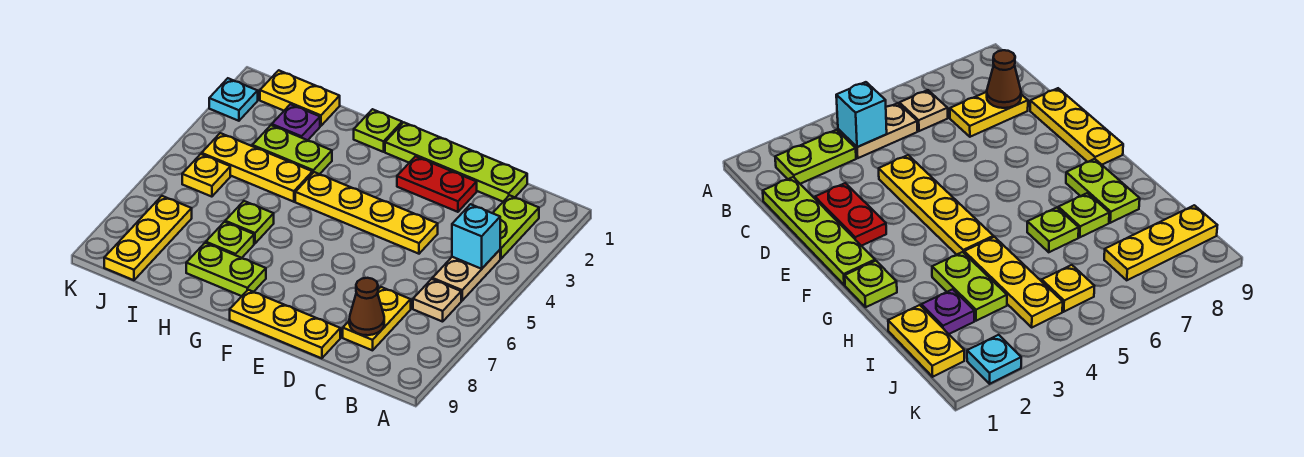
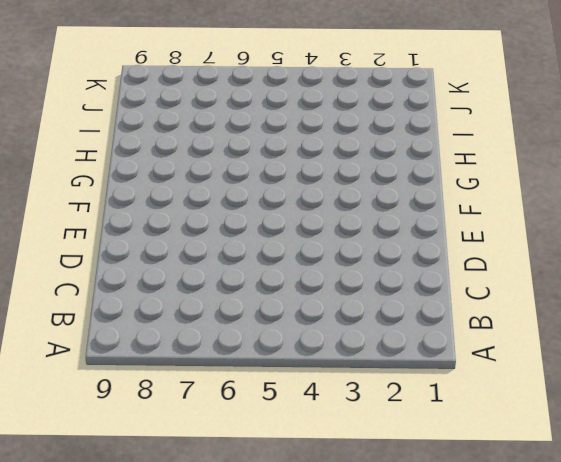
none -> lime 1x2 plate [493,195,539,259]
none -> tan 1x2 plate [432,250,500,301]
none -> tan 1x1 plate [413,279,461,322]

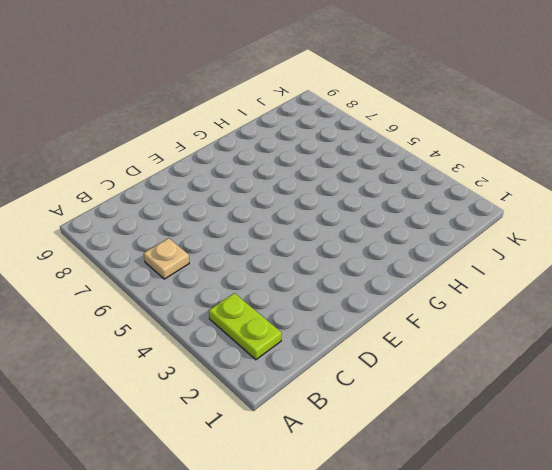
none -> tan 1x2 plate [432,250,500,301]
none -> lime 1x4 plate [385,122,527,202]
none -> yellow 1x2 plate [343,287,411,350]

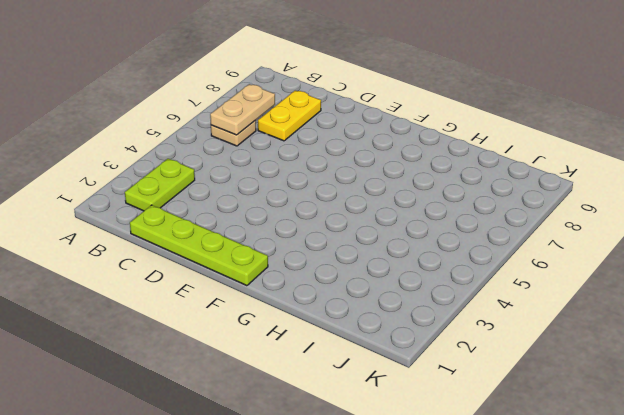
tan 1x2 plate [210,84,275,135] -> tan 1x2 plate moved to [432,250,500,301]
none -> red 1x2 plate [397,156,477,212]
none -> yellow 1x4 plate [295,172,438,254]
none -> yellow 1x3 plate [230,290,340,358]

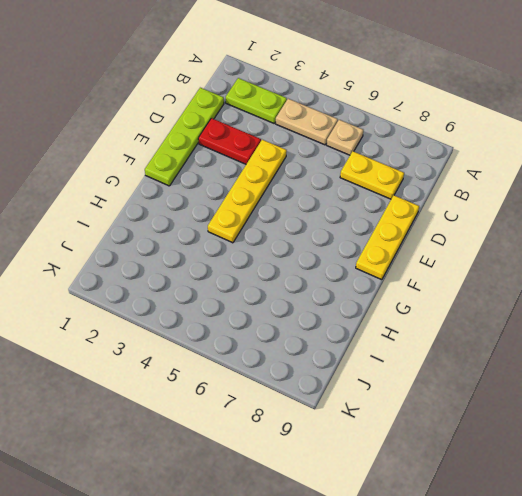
red 1x2 plate [198,118,261,164] -> red 1x2 plate turned to [397,156,477,212]
none -> lime 1x1 plate [354,109,402,152]
none -> lime 1x2 plate [186,243,266,296]
none -> lime 1x2 plate [252,125,332,174]

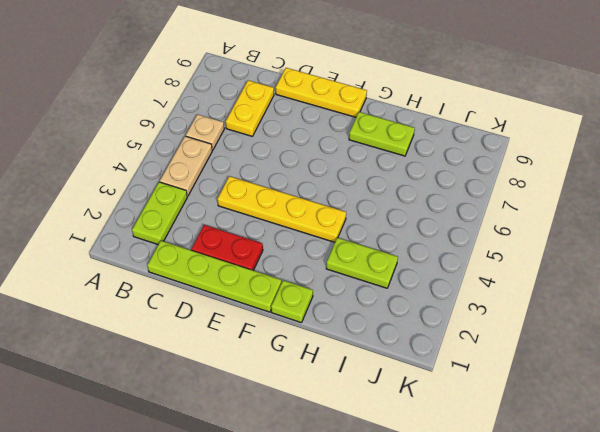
none -> yellow 1x3 plate [202,133,312,202]
none -> lime 1x1 plate [225,201,274,244]
none -> lime 1x1 plate [206,222,254,258]

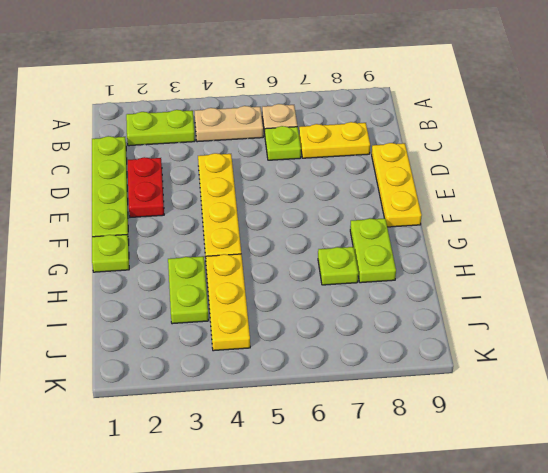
lime 1x1 plate [265,126,301,160] -> lime 1x1 plate moved to [225,201,274,244]
none -> yellow 1x2 plate [260,70,340,126]
none -> purple 1x1 plate [272,104,320,140]
none -> yellow 1x1 plate [182,154,230,197]

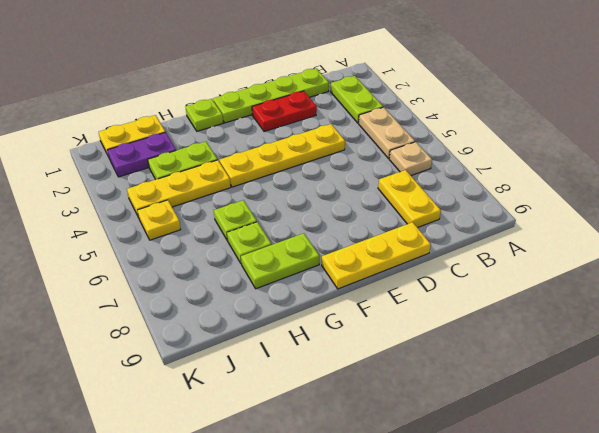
purple 1x2 plate [107,132,176,177] -> purple 1x1 plate [272,104,320,140]
none -> yellow 1x3 plate [104,196,192,280]
none -> cyan 1x1 plate [209,78,258,121]
none -> cyan 1x1 brick [452,204,500,269]

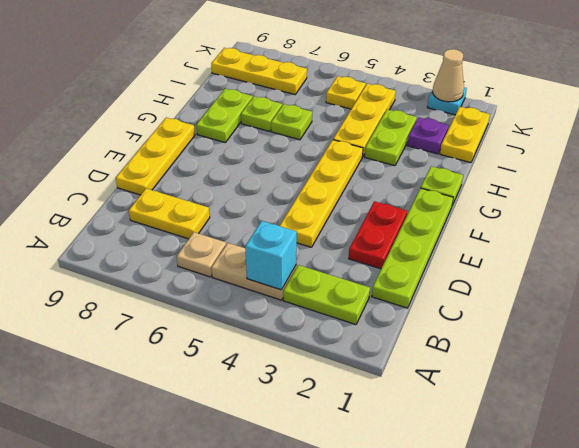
tan 1x1 cone [433,49,464,102] -> none
none -> brown 1x1 cone [349,278,384,335]

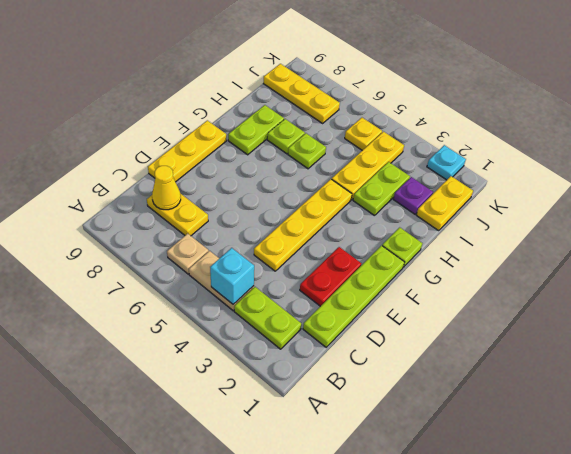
yellow 1x1 cone [152,166,181,210] -> brown 1x1 cone [349,278,384,335]

